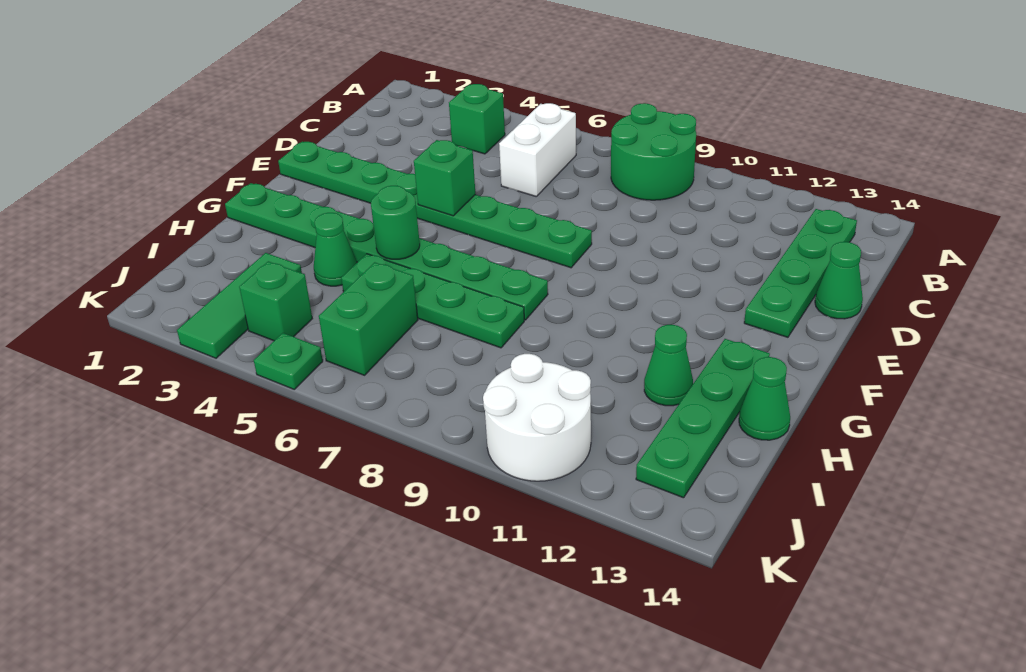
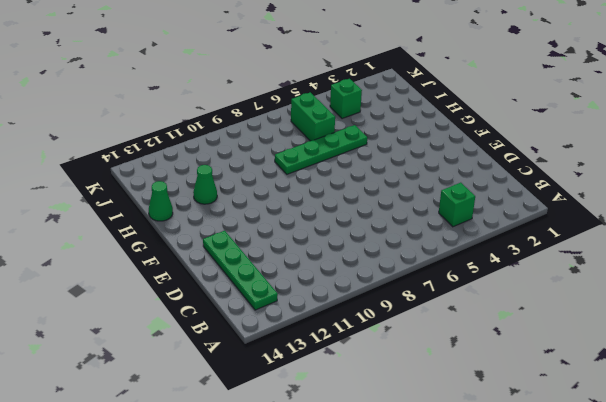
none -> green 2x2 round brick [611,103,696,200]
none -> white 1x2 brick [499,103,576,196]
none -> green 1x1 cone [815,242,863,319]

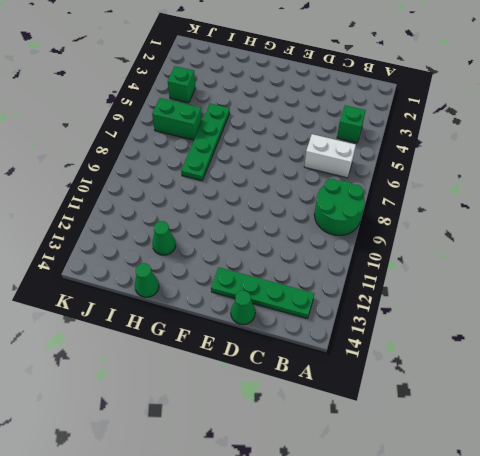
none -> green 1x8 plate [278,142,592,268]
none -> green 1x8 plate [225,183,548,320]
none -> green 1x4 plate [636,339,770,498]

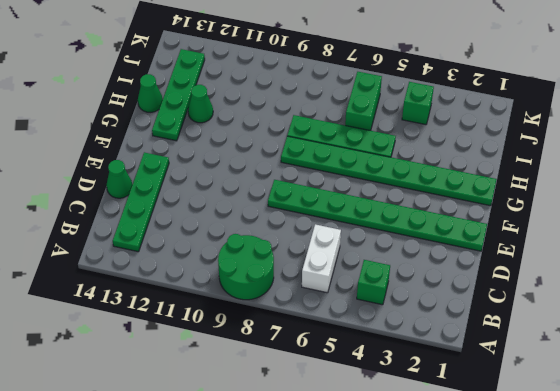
none -> green 1x1 cone [314,213,357,286]
none -> green 1x3 tile [177,253,302,358]
none -> white 2x2 round brick [483,354,591,481]

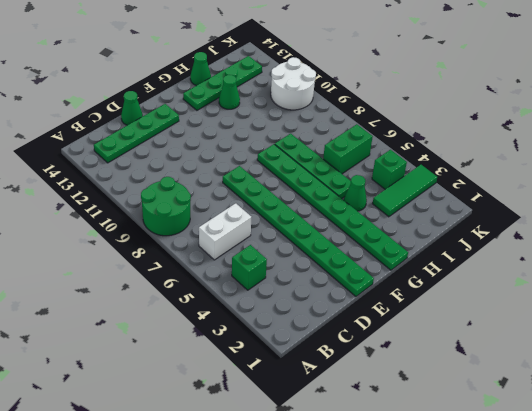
none -> green 1x1 plate [254,333,323,389]
none -> green 1x1 brick [414,140,475,216]
none -> green 1x1 round brick [371,186,420,259]

